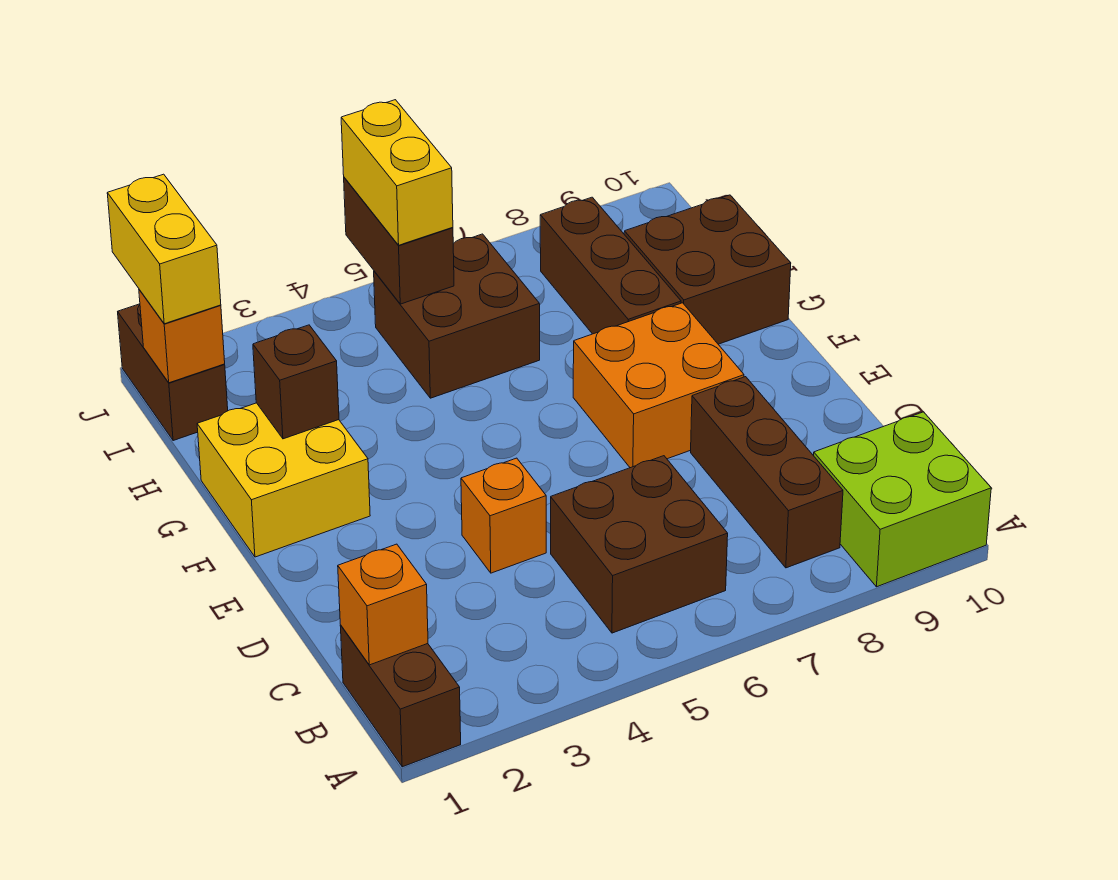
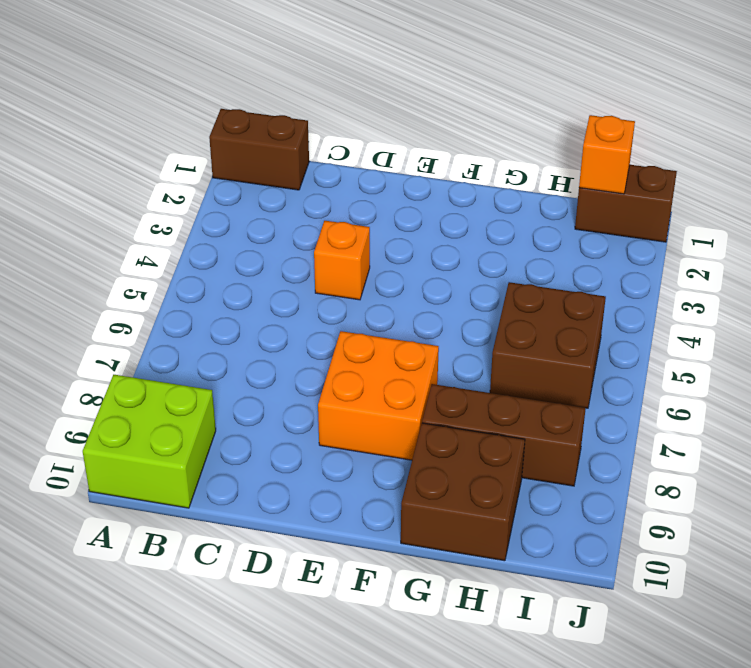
none -> brown 2x2 brick [551,456,728,633]
none -> brown 1x3 brick [691,377,843,568]
none -> yellow 2x2 brick [197,403,370,557]

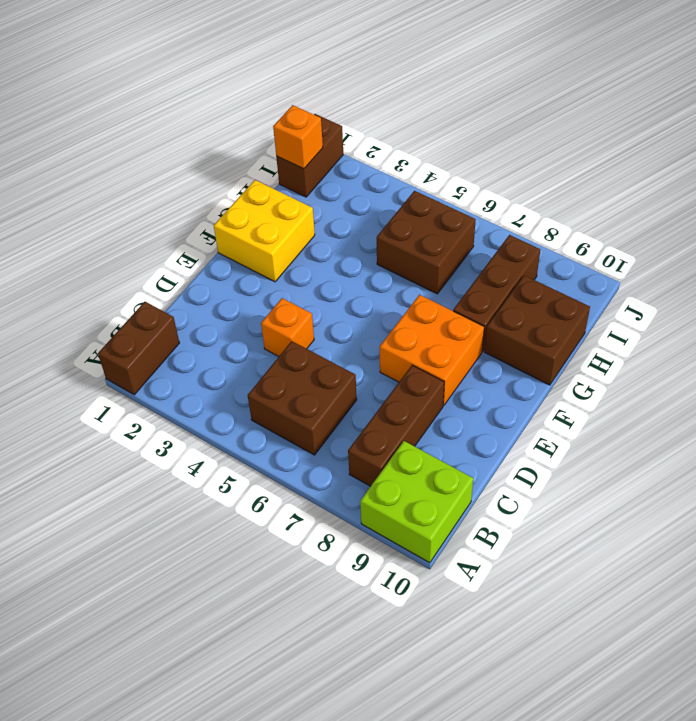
none -> orange 1x1 brick [338,544,428,665]
none -> brown 1x1 brick [253,325,339,439]
none -> brown 1x2 brick [344,177,454,304]

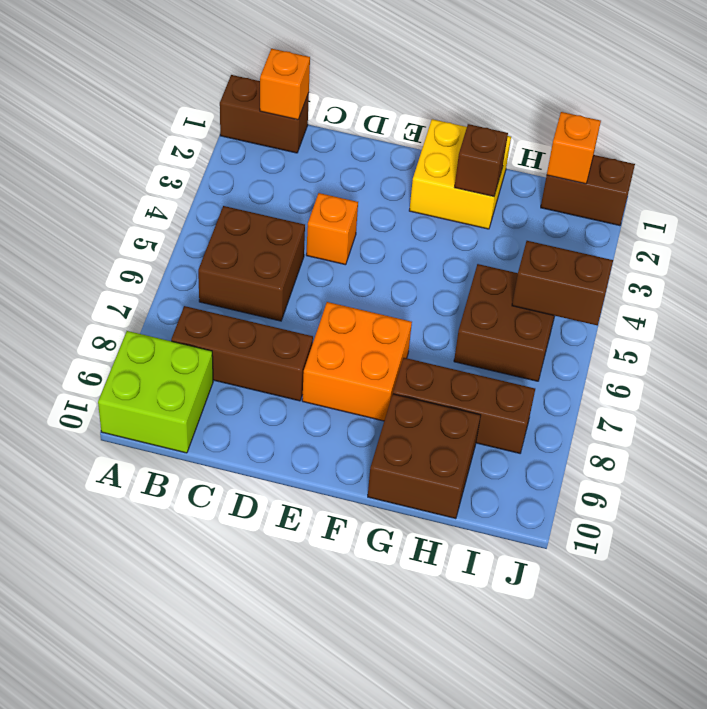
none -> yellow 1x2 brick [107,174,221,324]
none -> yellow 1x2 brick [341,100,453,245]

